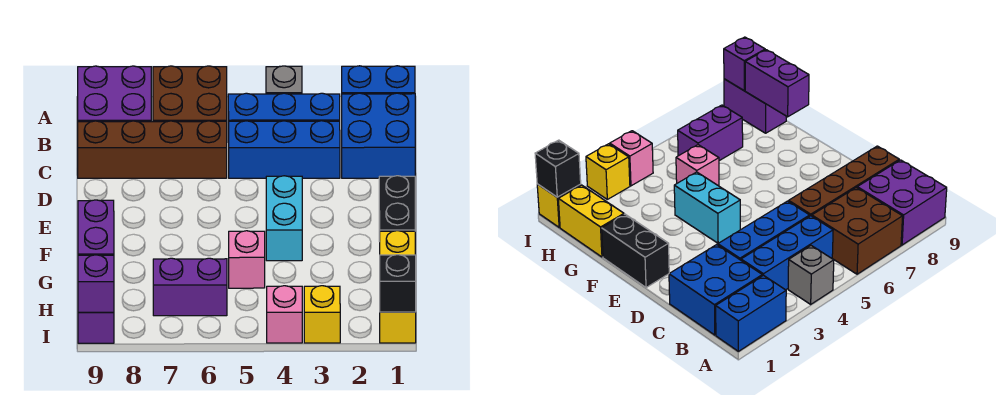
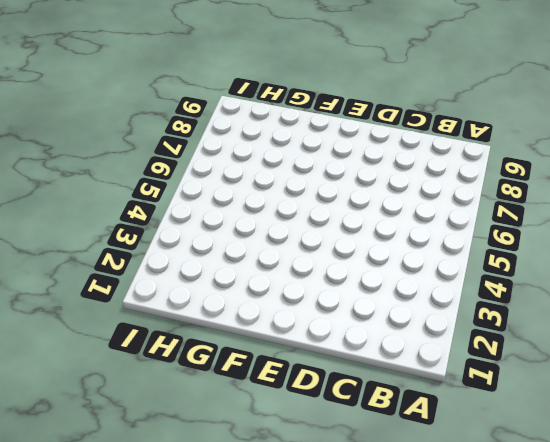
none -> blue 1x2 brick [342,66,415,94]
none -> grey 1x1 brick [266,66,302,94]
none -> brown 2x2 brick [153,66,227,122]

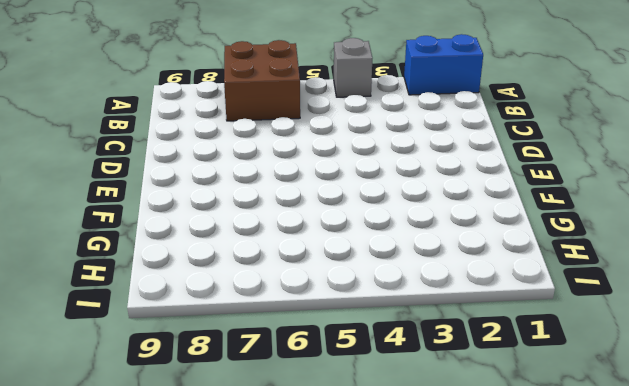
none -> purple 2x2 brick [78,66,151,122]
none -> blue 2x2 brick [342,93,415,178]
none -> blue 1x3 brick [228,93,340,142]

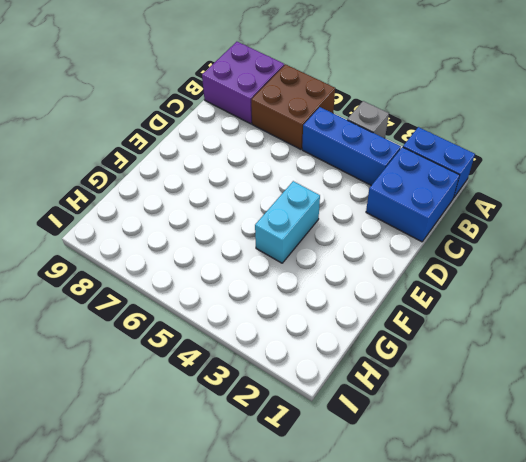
none -> blue 1x3 brick [229,121,340,178]
none -> brown 1x4 brick [78,121,227,178]
none -> black 1x2 brick [379,176,415,241]

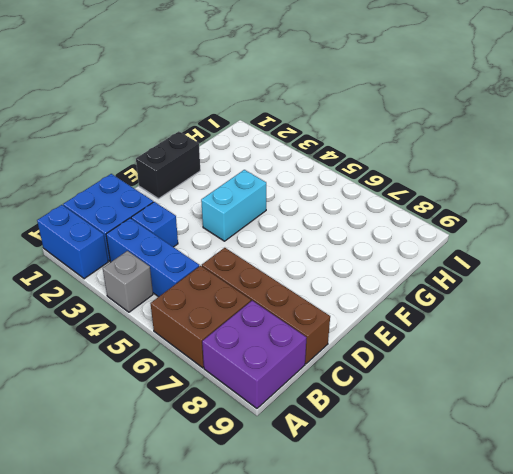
blue 1x1 brick [131,202,178,247] -> blue 1x3 brick [229,121,340,178]
none -> yellow 1x2 brick [380,231,415,255]
none -> pink 1x1 brick [229,231,265,288]
none -> purple 1x2 brick [153,258,227,316]

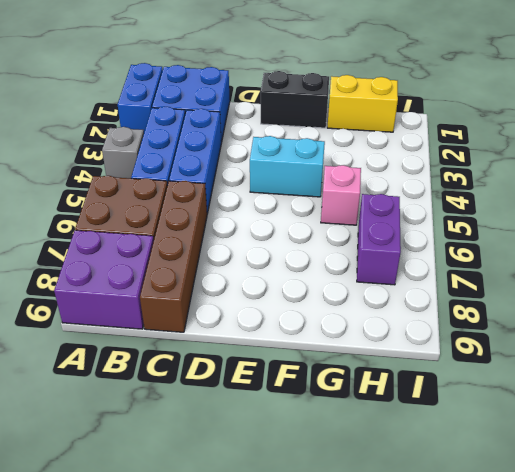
none -> purple 1x2 brick [78,312,114,343]
none -> yellow 1x1 brick [380,312,416,343]
none -> yellow 1x1 brick [304,286,340,343]

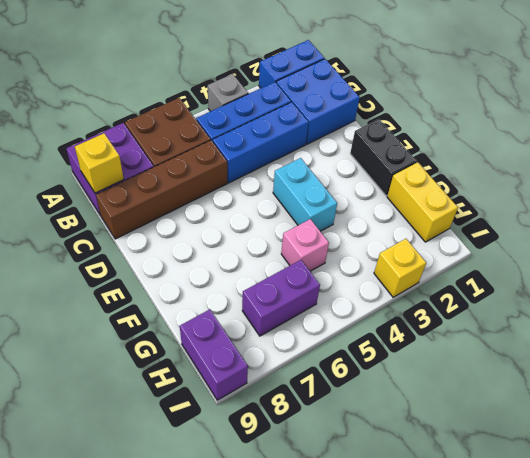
yellow 1x1 brick [75,133,124,193] -> yellow 1x1 brick moved to [380,312,416,343]
none -> pink 1x1 brick [267,286,302,343]
none -> purple 1x2 brick [78,200,114,255]
none -> black 1x1 brick [380,255,416,312]

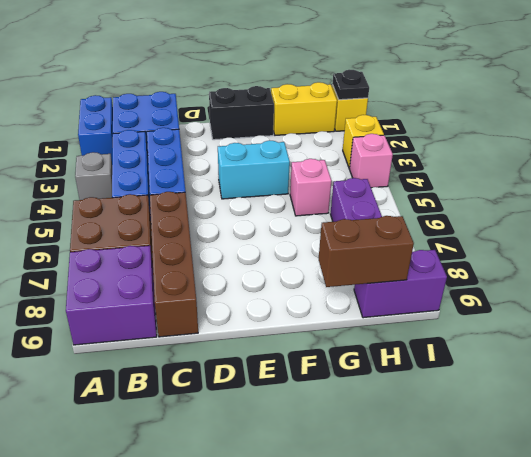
brown 1x2 brick [319,216,414,287] -> purple 1x2 brick [78,200,114,255]
black 1x1 plate [332,70,369,100] -> black 1x1 brick [380,255,416,312]
none -> purple 1x1 brick [78,255,114,312]

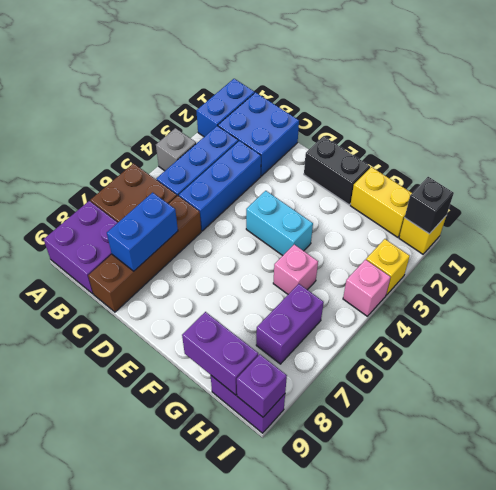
blue 1x2 brick [107,193,178,271] -> none

